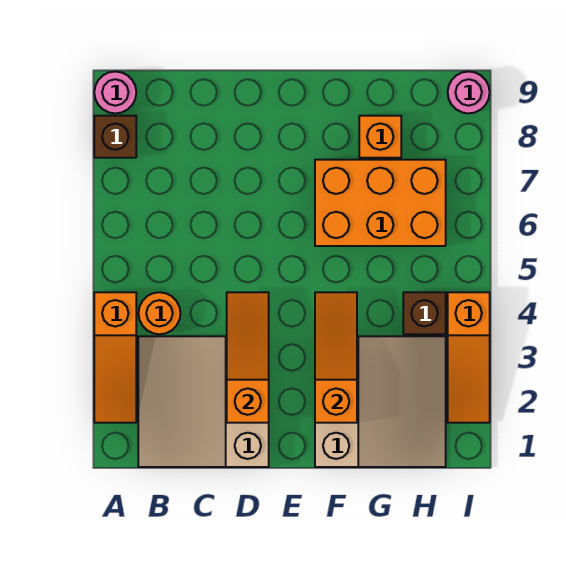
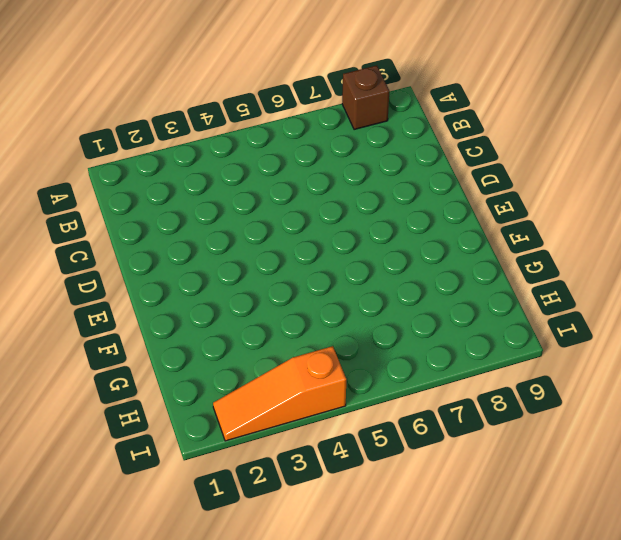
none -> orange 1x3 slope [94,292,136,423]
none -> pink 1x1 round brick [94,71,136,113]
none -> tan 3x3 slope [138,336,269,467]

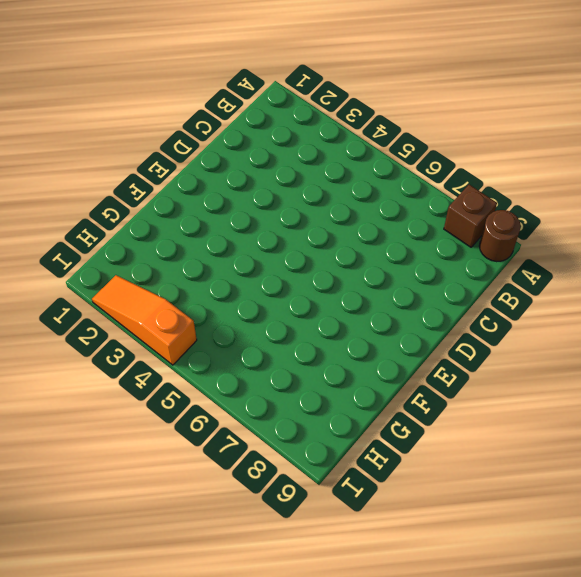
brown 1x1 round brick [479,210,521,262] -> pink 1x1 round brick [94,71,136,113]
none -> orange 1x3 slope [94,292,136,423]
none -> tan 3x3 slope [138,336,269,467]
none -> orange 1x1 round brick [138,292,180,334]

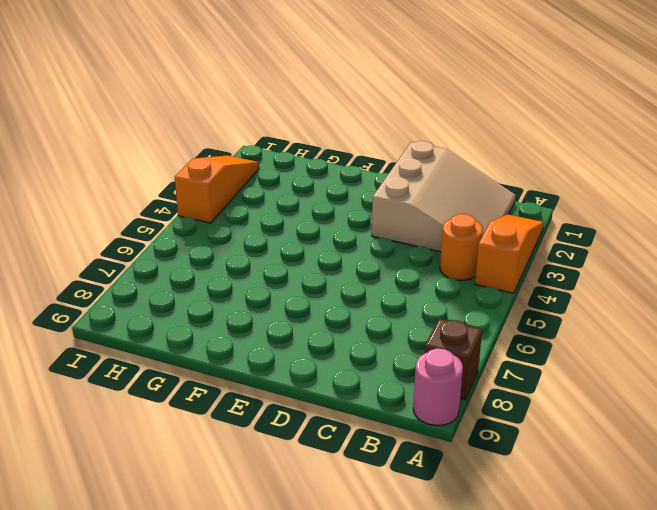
none -> tan 3x3 slope [315,336,446,467]
none -> orange 2x3 brick [315,160,446,246]
none -> orange 1x1 brick [359,116,401,158]

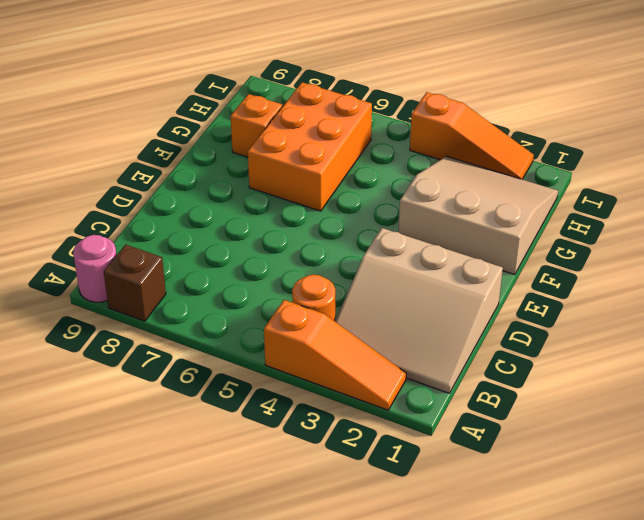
none -> brown 1x1 brick [403,292,446,334]
none -> pink 1x1 round brick [448,71,490,113]
none -> orange 1x3 slope [227,292,269,423]

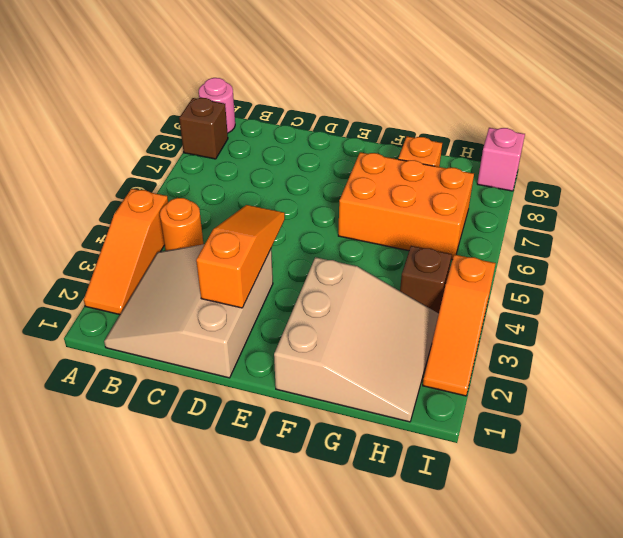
pink 1x1 brick [477,128,525,191] -> pink 1x1 round brick [448,71,490,113]
none -> orange 1x3 slope [315,292,357,423]

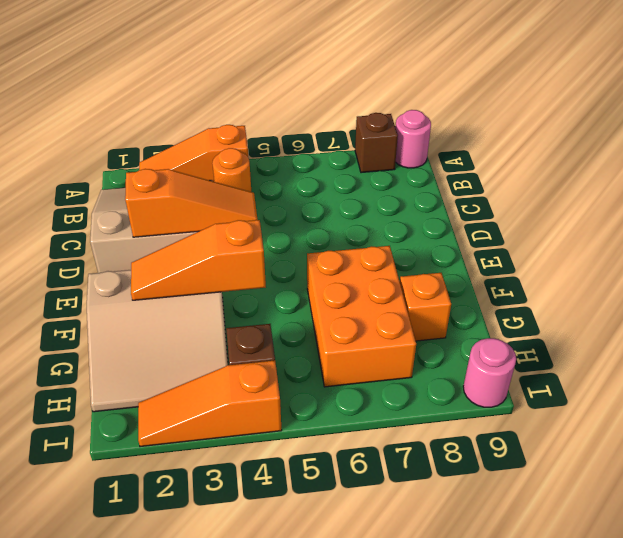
orange 1x3 slope [131,220,266,300] -> orange 1x3 slope turned to [315,292,357,423]

